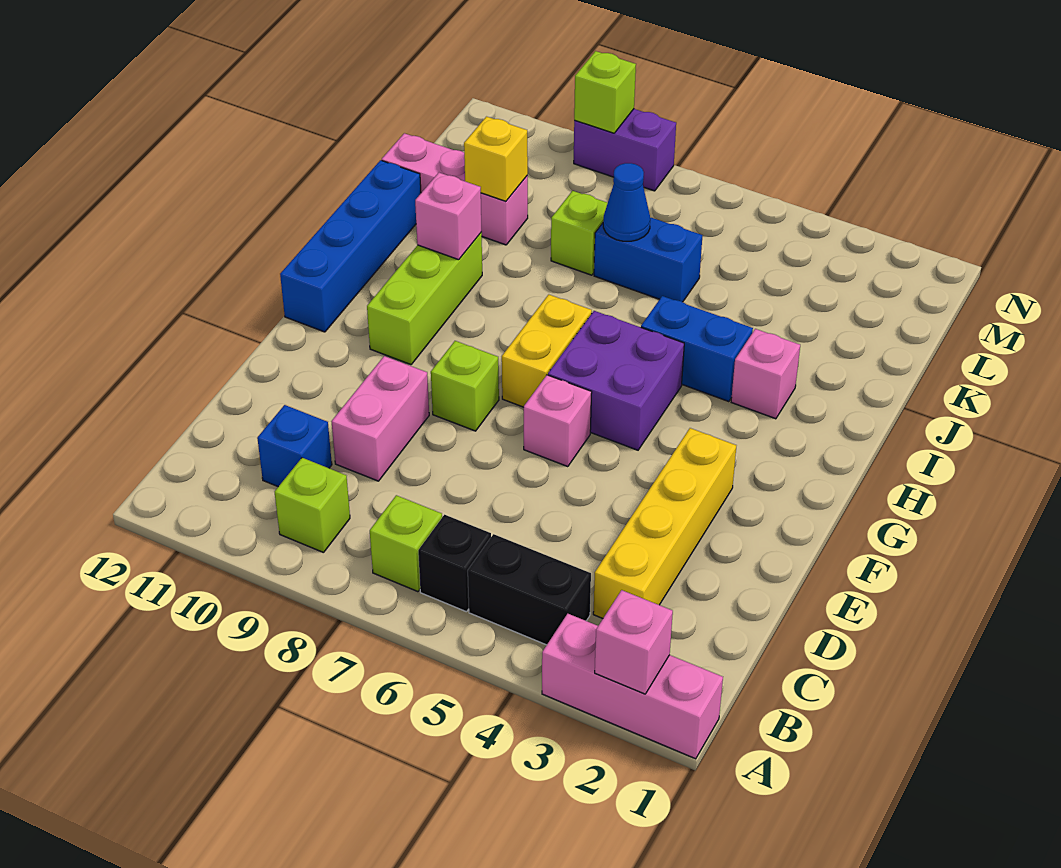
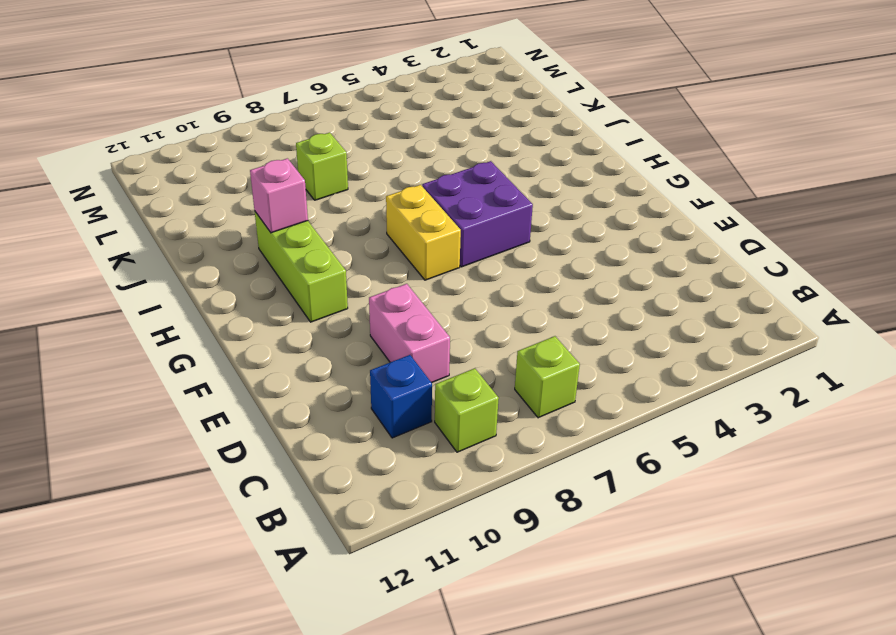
none -> pink 1x3 brick [542,614,723,759]
none -> black 1x2 brick [468,534,591,645]
none -> black 1x1 brick [418,515,491,612]

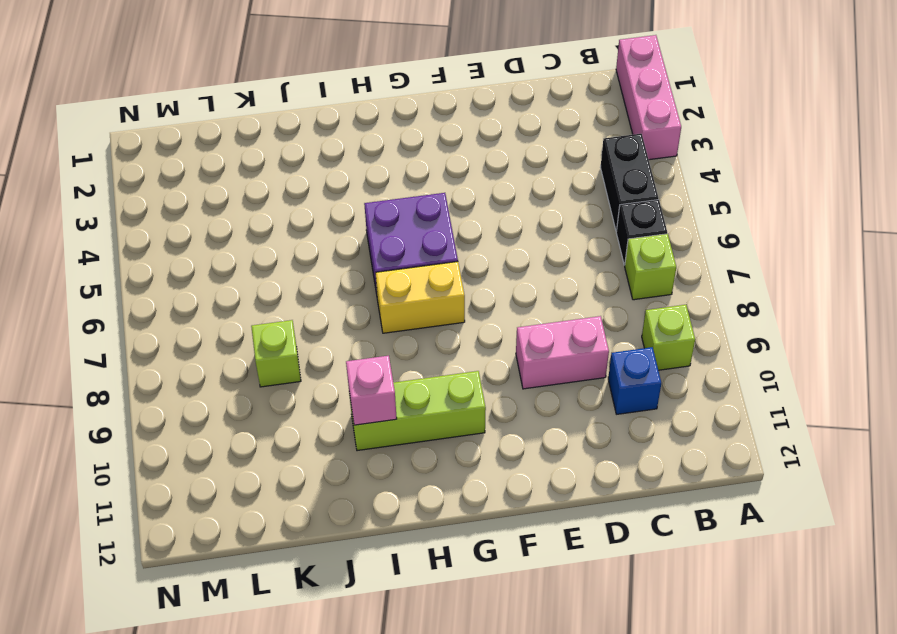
none -> yellow 1x4 brick [593,428,736,618]
none -> pink 1x1 brick [524,375,592,467]
none -> lime 1x1 brick [431,341,499,431]

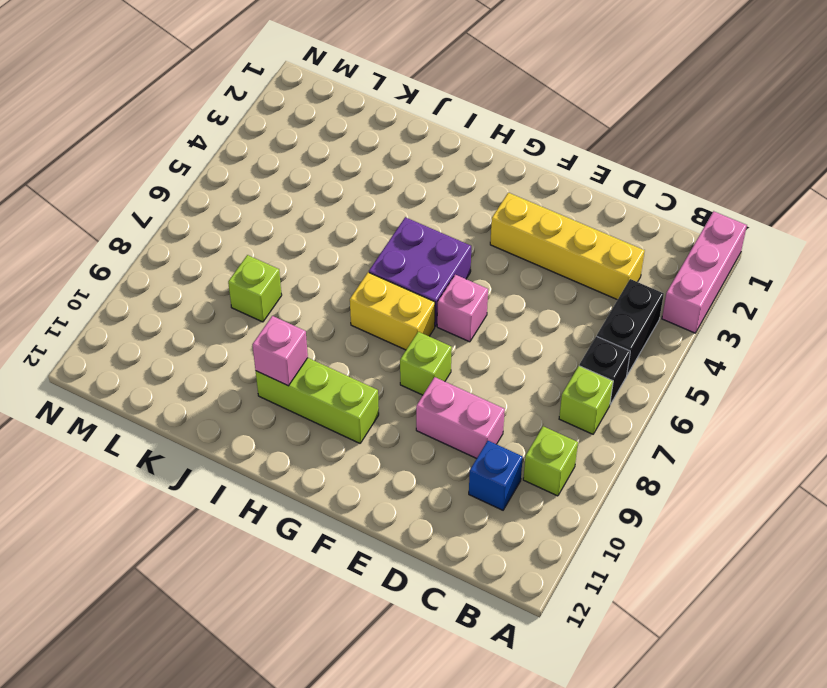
none -> blue 1x4 brick [280,160,421,332]
none -> pink 1x1 brick [731,329,800,419]
none -> blue 1x2 brick [641,296,753,402]

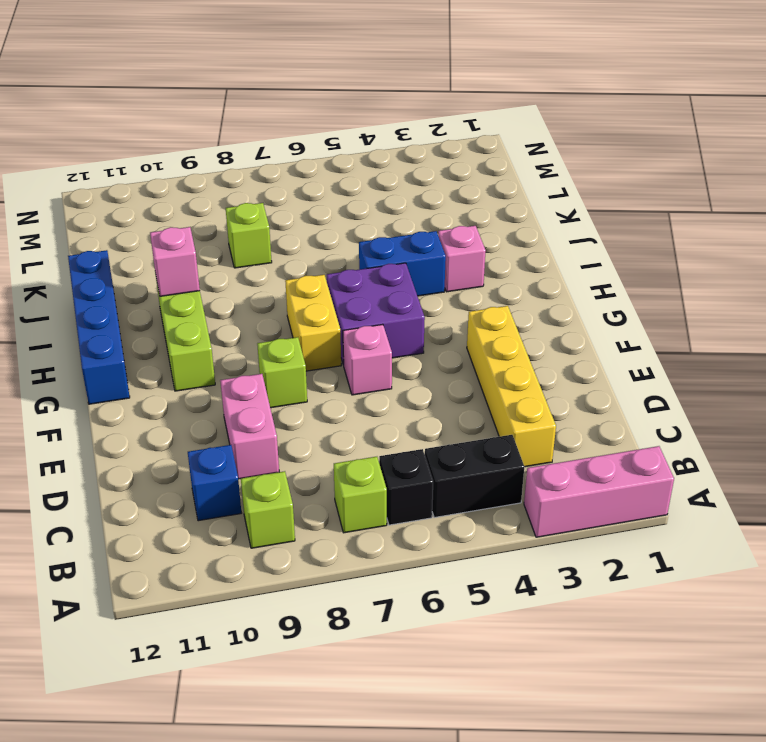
none -> blue 1x2 brick [594,217,703,302]
none -> pink 1x3 brick [382,133,528,245]
none -> purple 1x2 brick [574,109,676,191]

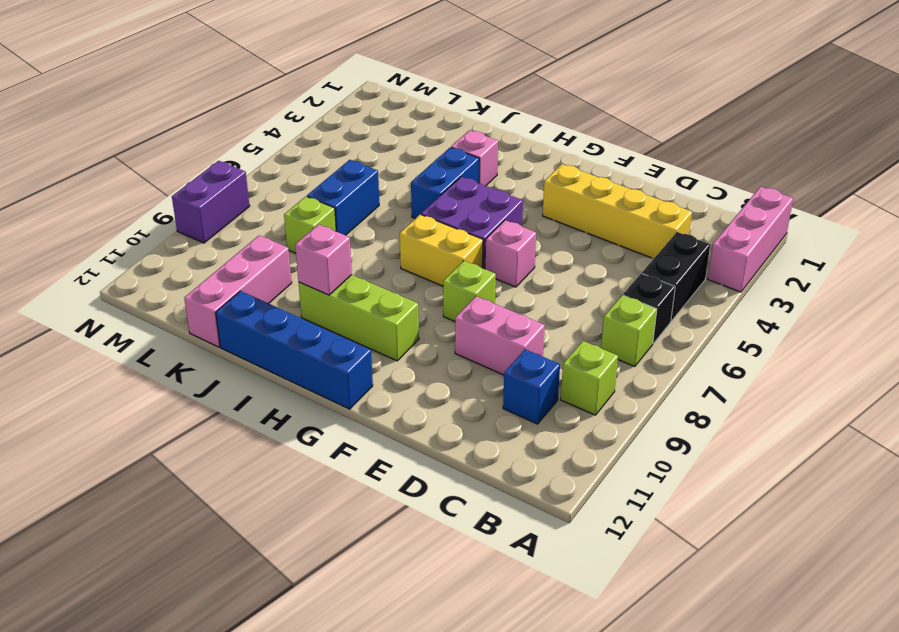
none -> pink 1x1 brick [595,590,673,694]
none -> blue 1x1 cone [603,163,650,241]
none -> yellow 1x1 brick [464,117,528,202]

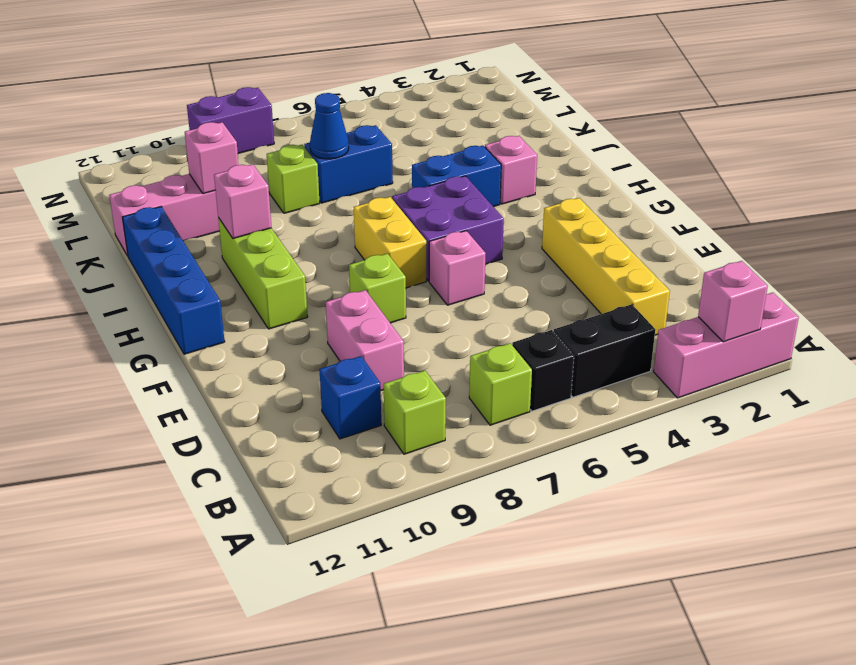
pink 1x1 brick [185,122,239,194] -> yellow 1x1 brick [464,117,528,202]
none -> lime 1x1 brick [574,51,636,133]

